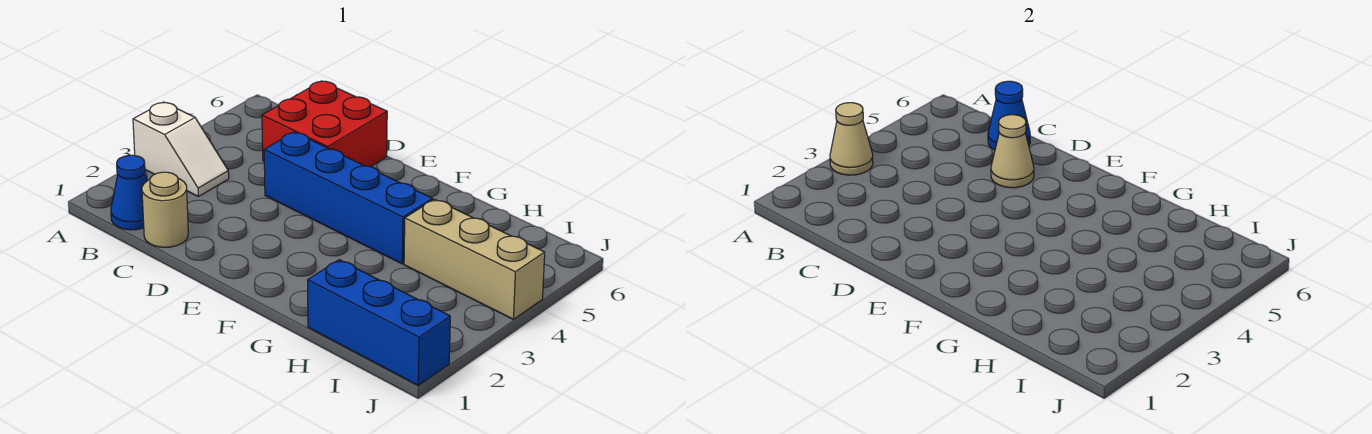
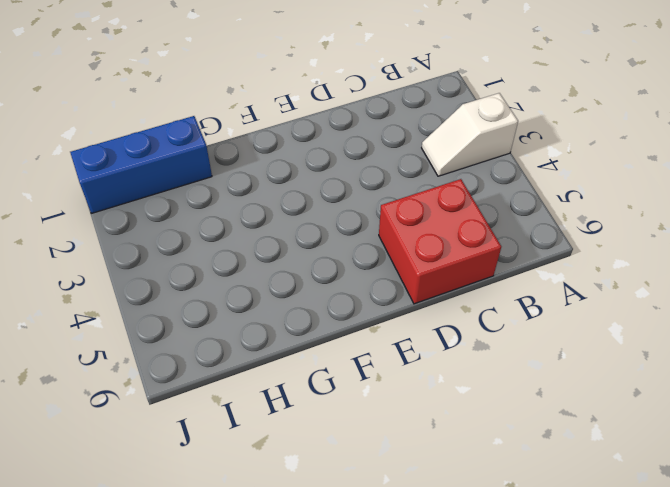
none -> blue 1x1 cone [111,155,147,230]
none -> tan 1x1 round brick [142,172,188,247]

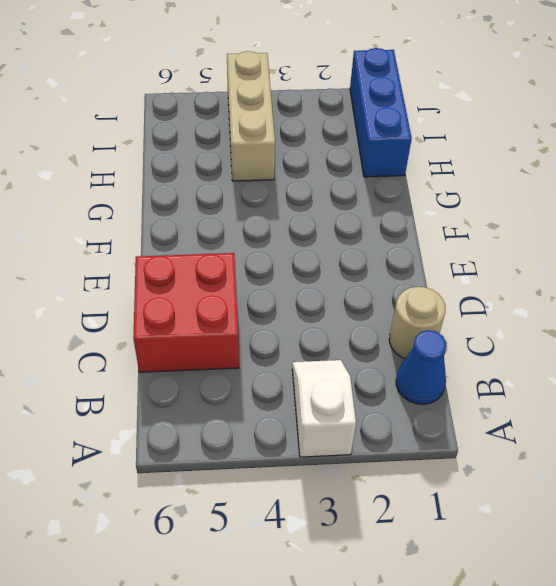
none -> blue 1x4 brick [264,132,433,264]
none -> tan 1x1 cone [830,103,873,175]

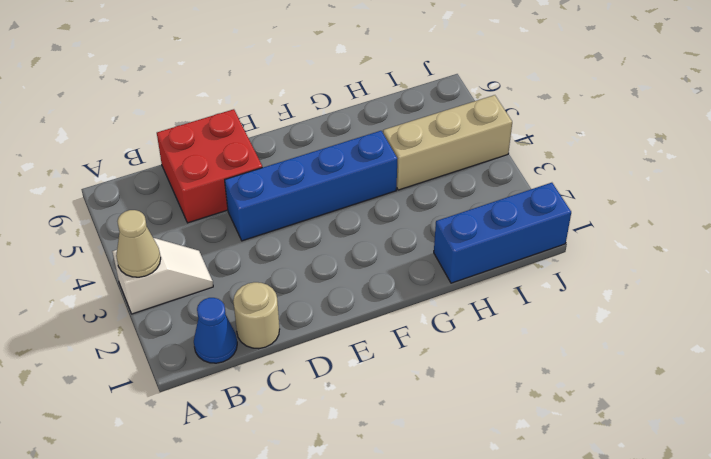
none -> blue 1x1 cone [988,81,1030,150]
none -> tan 1x1 cone [991,115,1034,188]

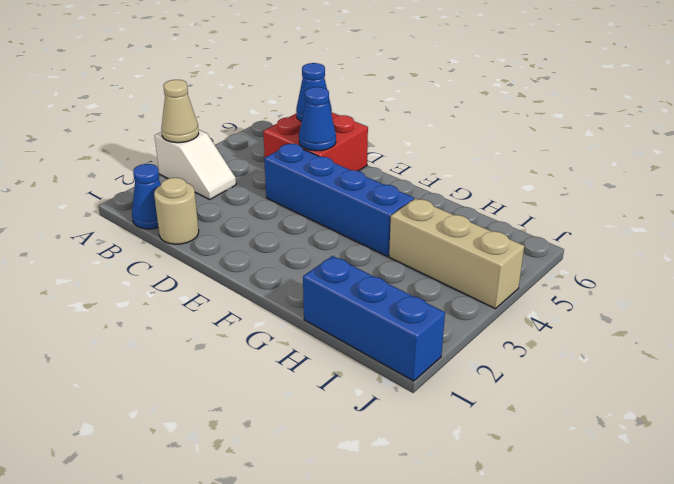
blue 1x1 cone [299,87,336,151] -> tan 1x1 cone [991,115,1034,188]

